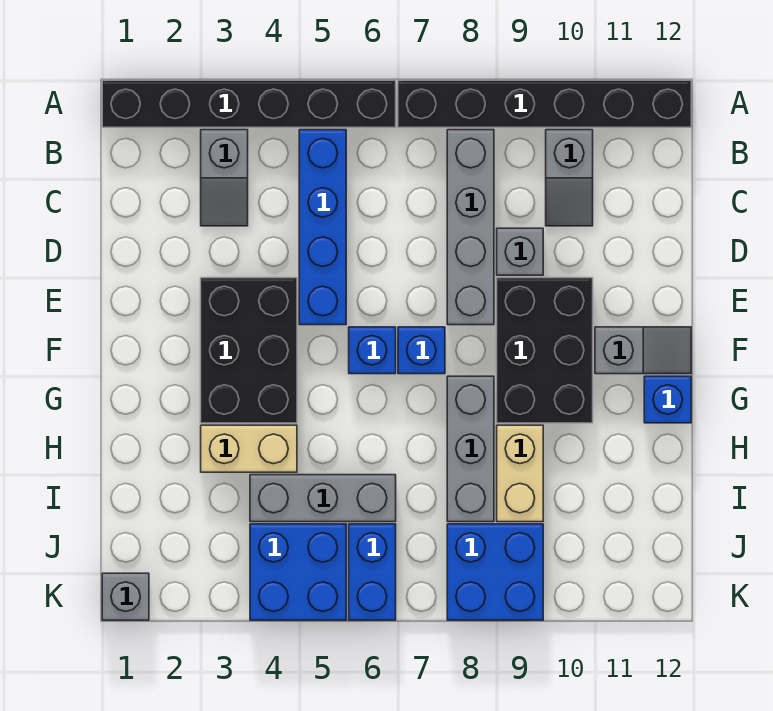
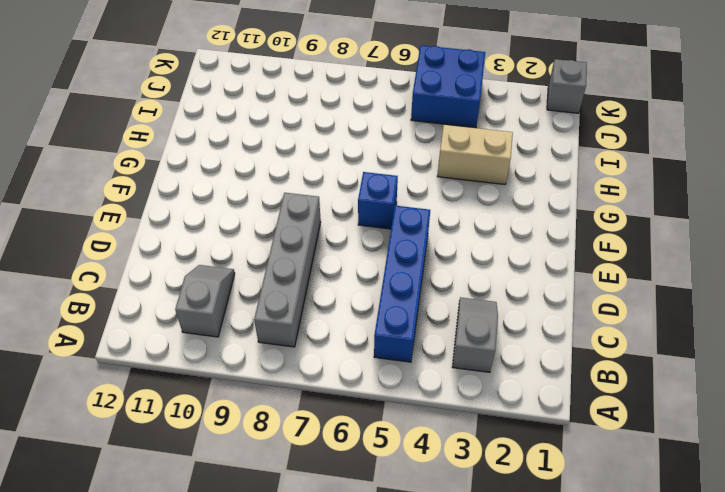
none -> black 1x6 brick [102,80,396,127]
none -> black 1x6 brick [398,80,691,127]
none -> grey 1x1 brick [497,228,543,275]

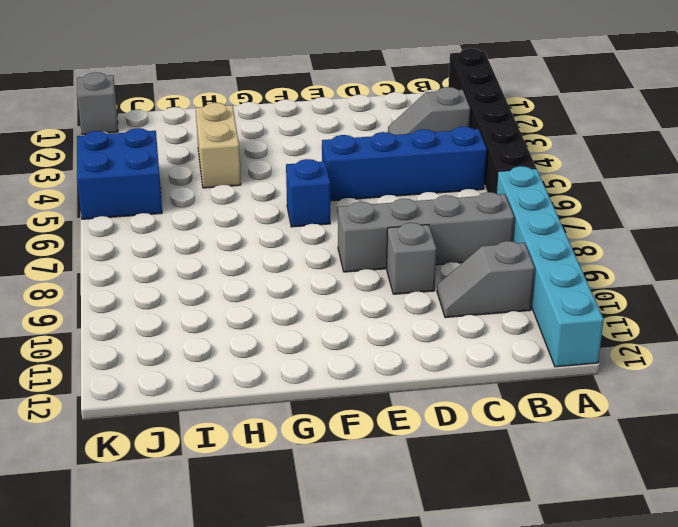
cyan 1x6 brick [496,166,604,367] -> black 1x6 brick [398,80,691,127]
none -> black 2x3 brick [201,278,297,423]
none -> black 2x3 brick [497,278,593,423]
none -> blue 1x1 brick [398,327,445,374]

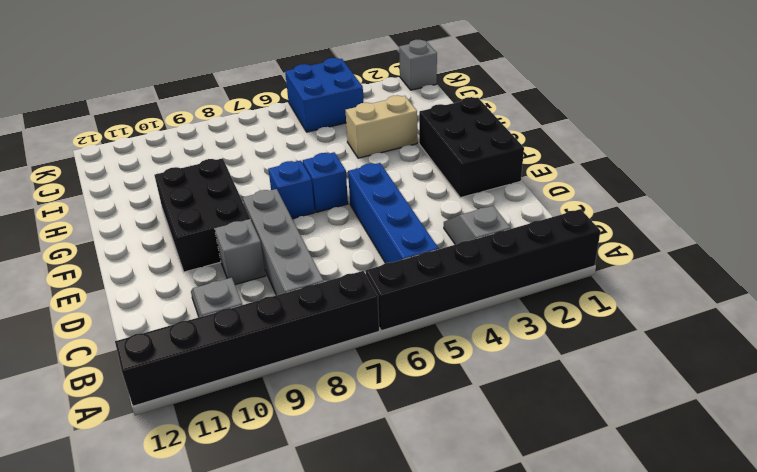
black 2x3 brick [419,97,524,198] -> black 2x3 brick moved to [201,278,297,423]
none -> grey 1x2 slope [595,327,691,374]
none -> grey 1x3 brick [447,376,494,522]
none -> blue 1x1 brick [644,376,691,423]

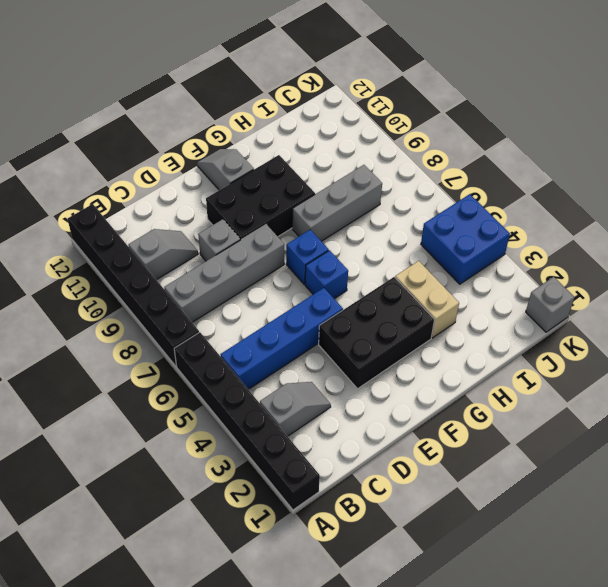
none -> blue 1x1 brick [644,376,691,423]
none -> tan 1x2 brick [497,425,543,522]
none -> grey 1x3 brick [250,475,396,522]

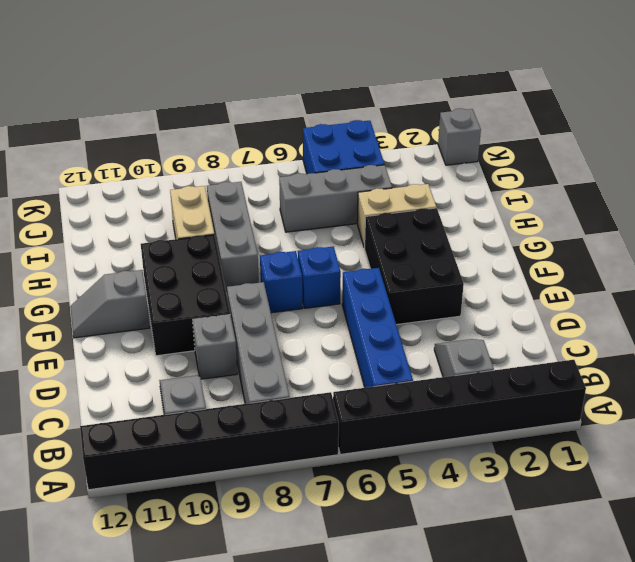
none -> blue 1x1 brick [644,376,691,423]
none -> blue 1x2 brick [349,524,396,620]
none -> blue 2x2 brick [447,524,543,620]

